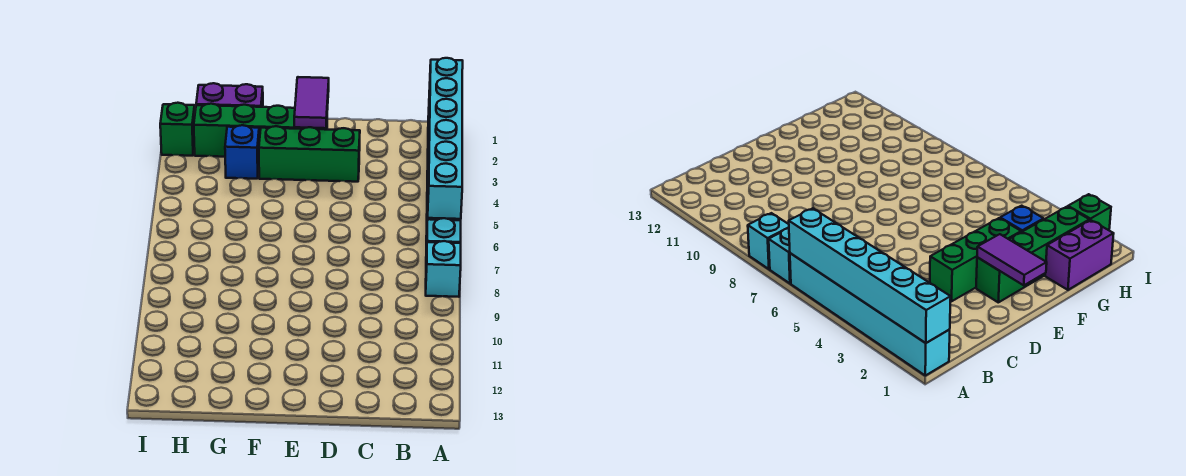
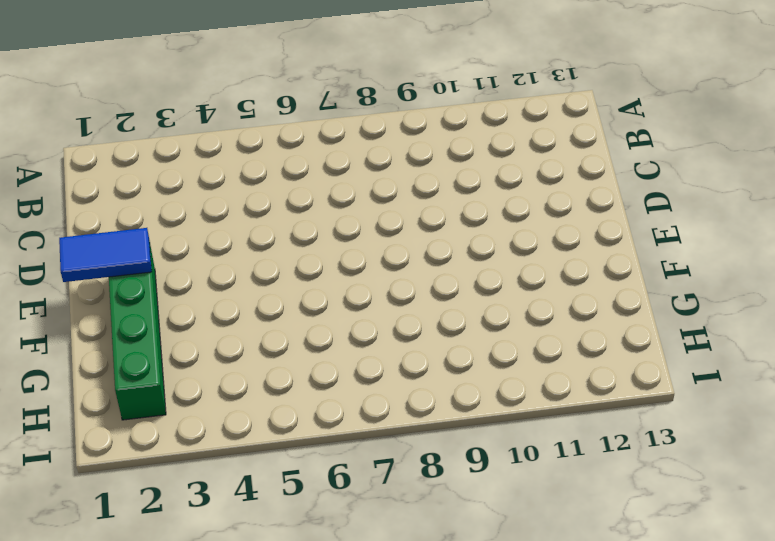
blue 1x2 tile [59,228,152,282] -> purple 1x2 tile [294,77,329,128]
none -> cyan 1x6 brick [790,253,950,376]
none -> cyan 1x1 brick [426,218,461,259]

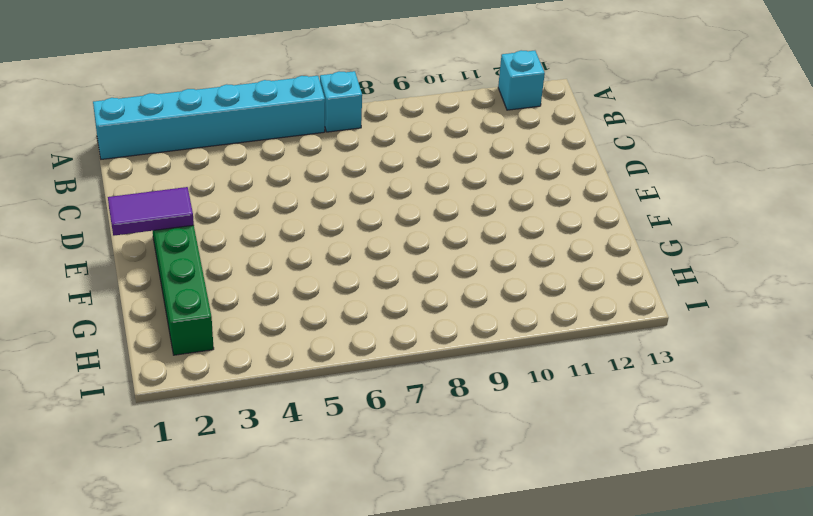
cyan 1x1 brick [498,50,545,110] -> cyan 1x1 brick moved to [426,241,461,297]
none -> green 1x3 brick [259,126,360,182]
none -> purple 1x2 brick [196,83,263,107]

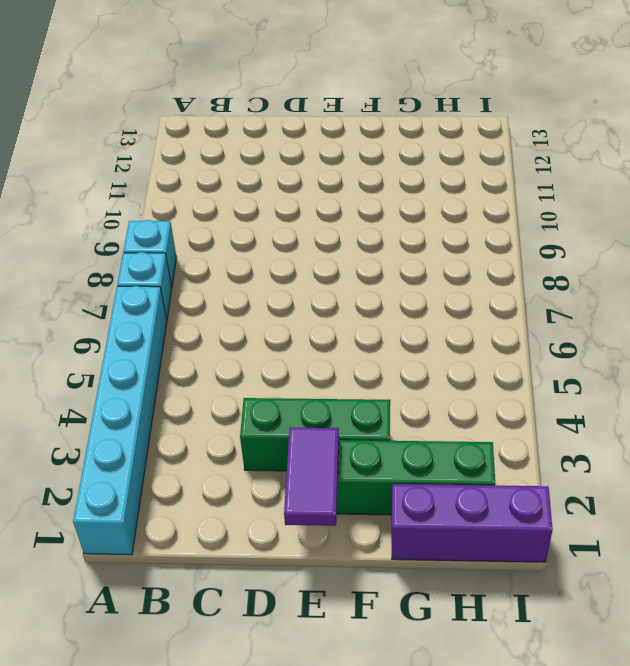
purple 1x3 brick [392,484,553,562] -> purple 1x2 brick [196,83,263,107]
none -> blue 1x1 brick [225,125,259,179]
none -> green 1x1 brick [160,103,195,156]

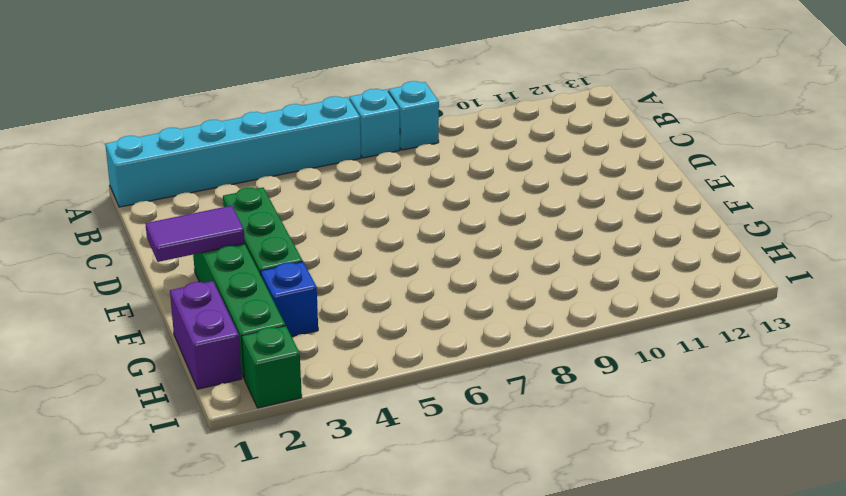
none -> cyan 1x6 brick [428,58,463,219]

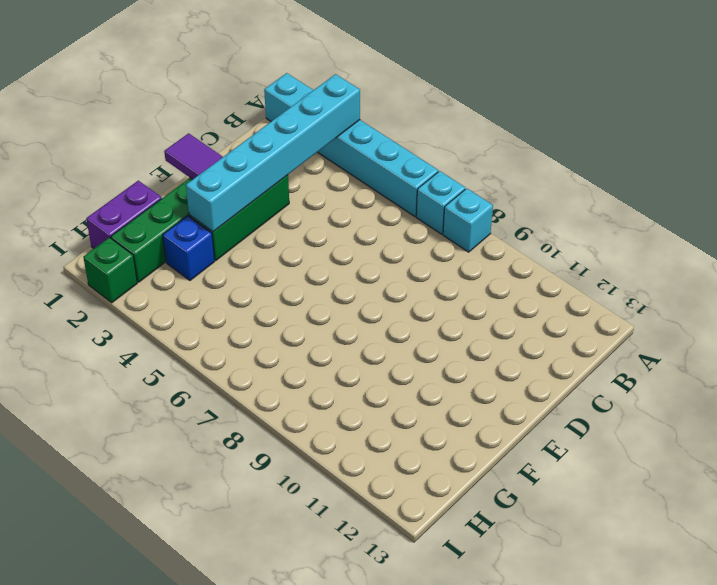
cyan 1x6 brick [186,74,360,232] -> cyan 1x6 brick turned to [428,58,463,219]

